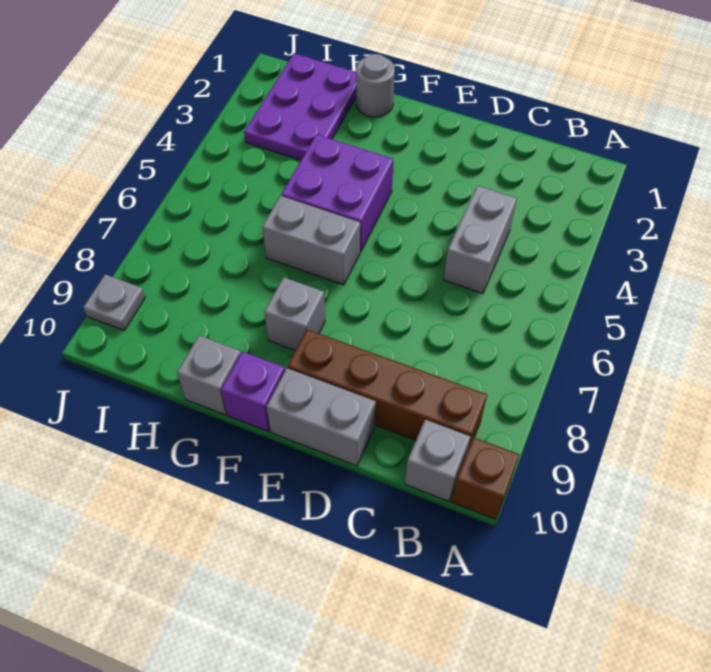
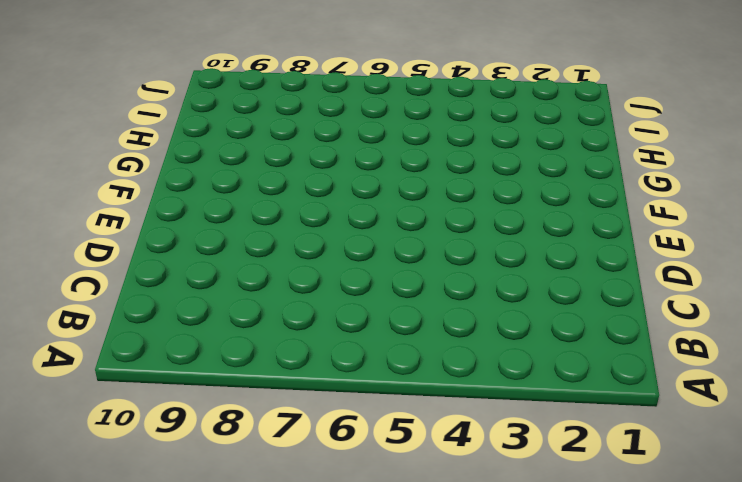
none -> brown 1x1 brick [452,437,519,520]
none -> brown 1x4 brick [288,329,487,448]
none -> grey 1x1 brick [405,420,471,501]

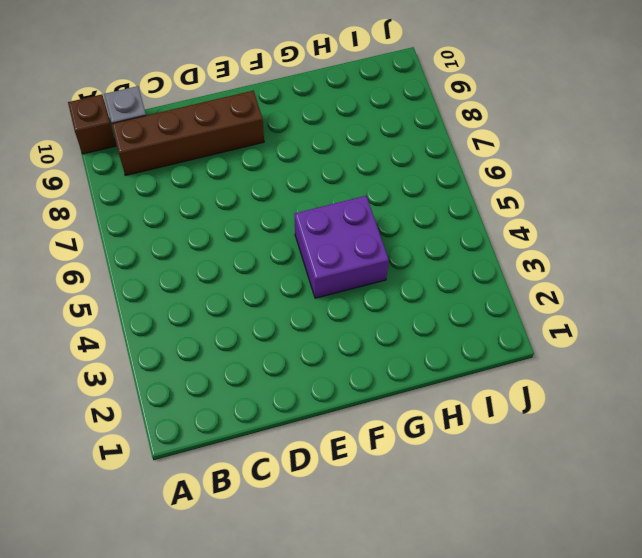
none -> grey 1x2 brick [444,185,517,294]
none -> grey 1x2 brick [267,368,376,466]
none -> grey 1x2 brick [262,196,360,285]

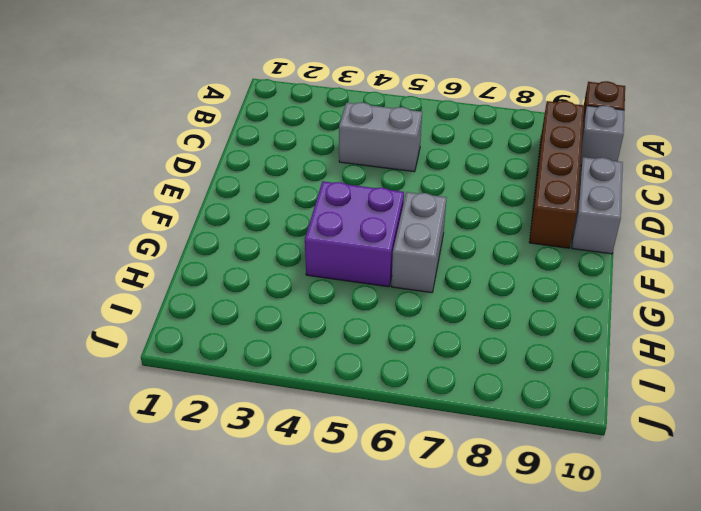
none -> grey 1x1 brick [264,277,325,351]
none -> purple 1x1 brick [221,352,285,432]
none -> grey 1x1 round brick [356,54,395,117]

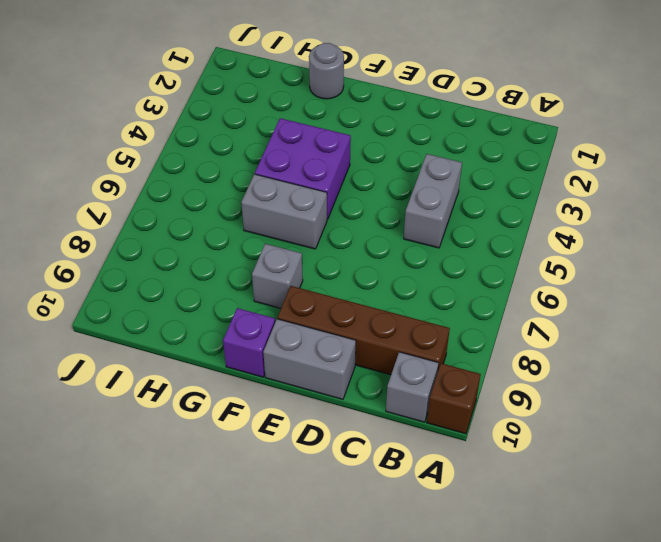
none -> grey 1x1 brick [177,336,241,415]
none -> purple 2x3 plate [244,54,356,160]
none -> grey 1x1 plate [83,275,145,330]

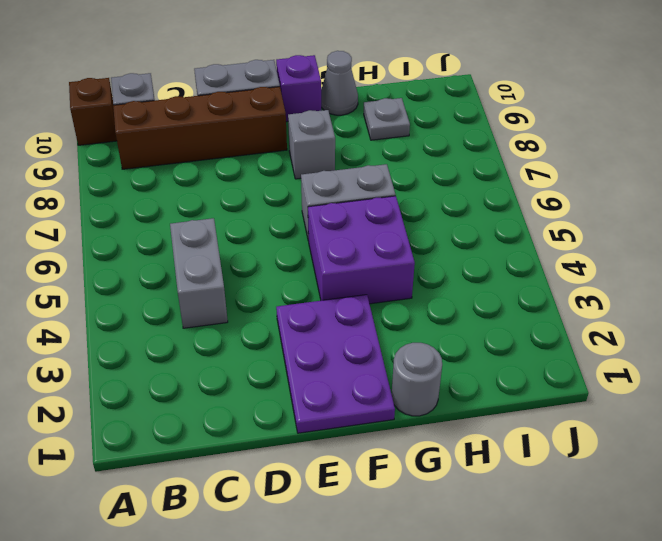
purple 2x3 plate [276,295,395,433] -> purple 2x3 plate moved to [244,54,356,160]
grey 1x1 cone [321,51,358,115] -> grey 1x1 brick [177,336,241,415]
grey 1x1 plate [364,98,410,140] -> grey 1x1 plate moved to [83,275,145,330]

